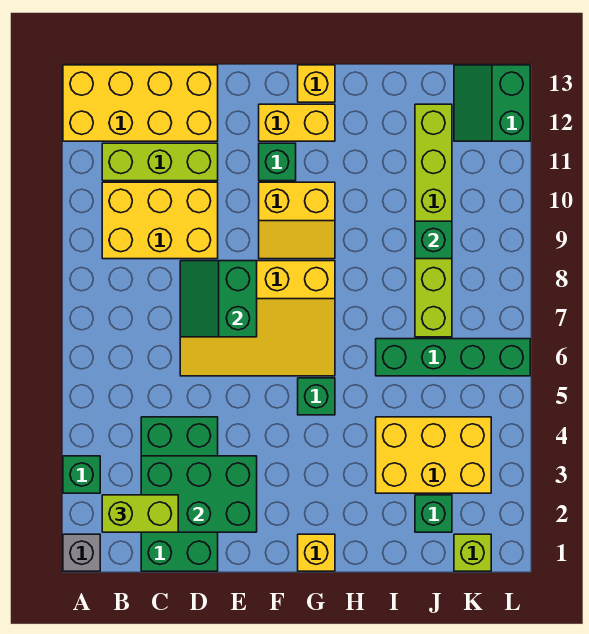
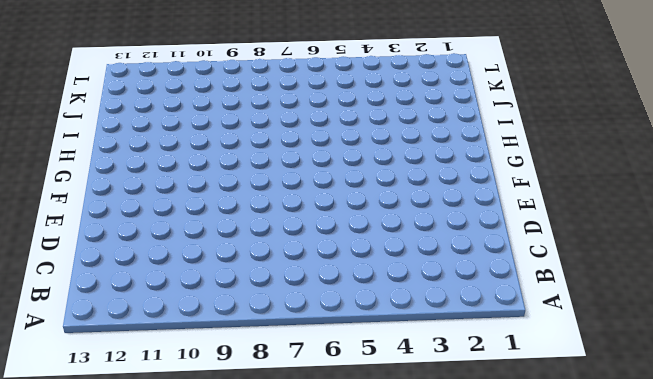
none -> grey 1x1 brick [63,534,100,571]
none -> green 1x1 brick [63,456,100,493]
none -> yellow 2x4 brick [63,65,218,141]

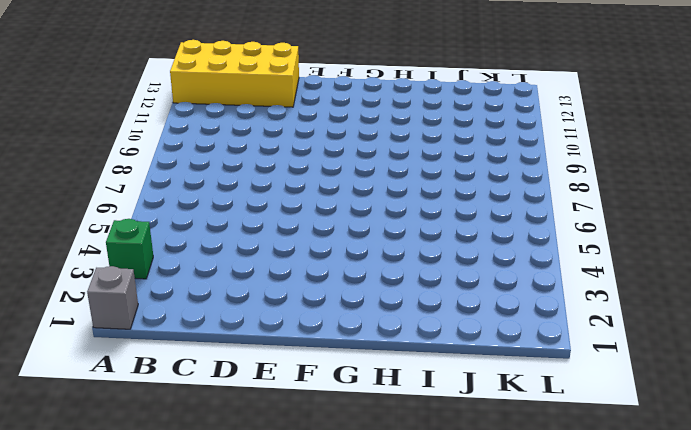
none -> yellow 2x3 brick [102,182,218,259]
none -> lime 1x3 brick [102,143,218,181]
none -> green 2x4 brick [141,417,218,571]

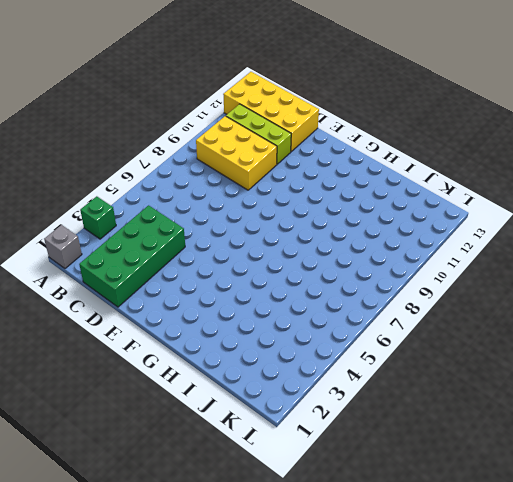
none -> yellow 3x4 slope [180,261,335,376]
none -> yellow 2x2 slope [259,182,335,259]
none -> green 1x1 brick [259,143,296,181]

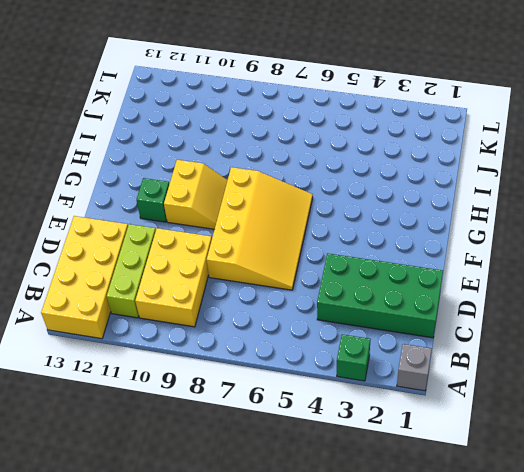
none -> yellow 1x2 brick [259,104,335,141]
none -> yellow 1x1 brick [298,534,335,571]
none -> green 1x1 brick [298,378,335,415]

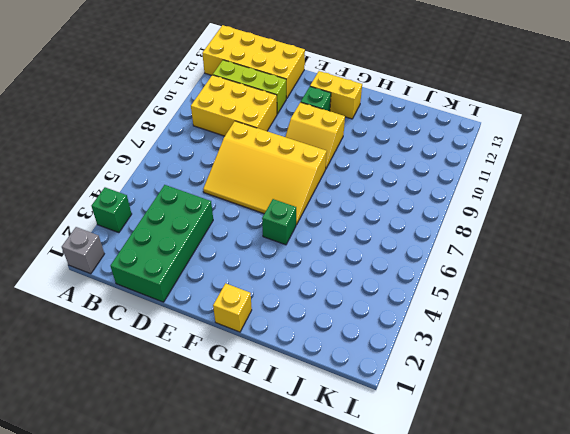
none -> yellow 1x1 brick [298,65,335,102]
none -> yellow 2x3 brick [376,417,491,493]
none -> green 1x4 brick [376,339,530,376]

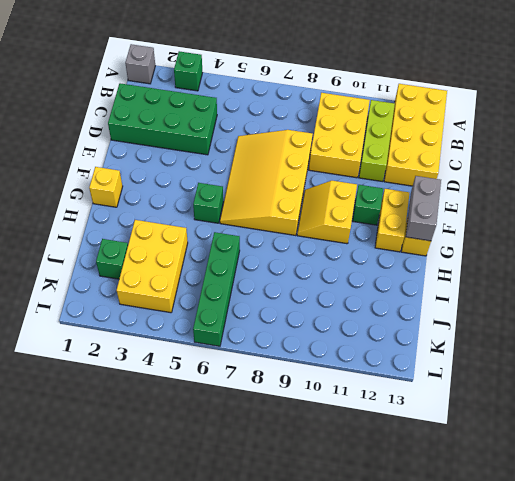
grey 1x2 brick [406,176,441,241] -> none
none -> lime 1x6 brick [415,104,452,337]
none -> lime 1x1 brick [454,534,491,571]
none -> green 2x2 slope [454,65,530,141]

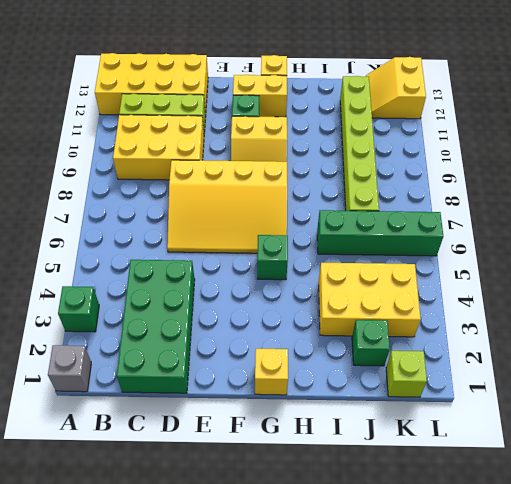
yellow 2x2 slope [366,57,426,119] -> green 2x2 slope [454,65,530,141]
none -> green 2x3 brick [141,456,257,532]
none -> green 2x2 slope [180,261,257,337]
none -> green 1x1 brick [415,221,452,259]

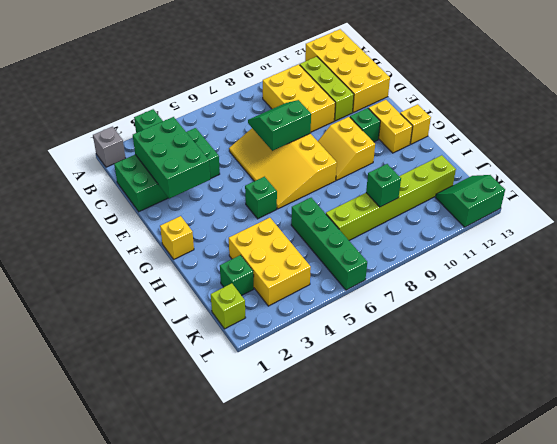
none -> lime 1x2 brick [102,495,178,532]

